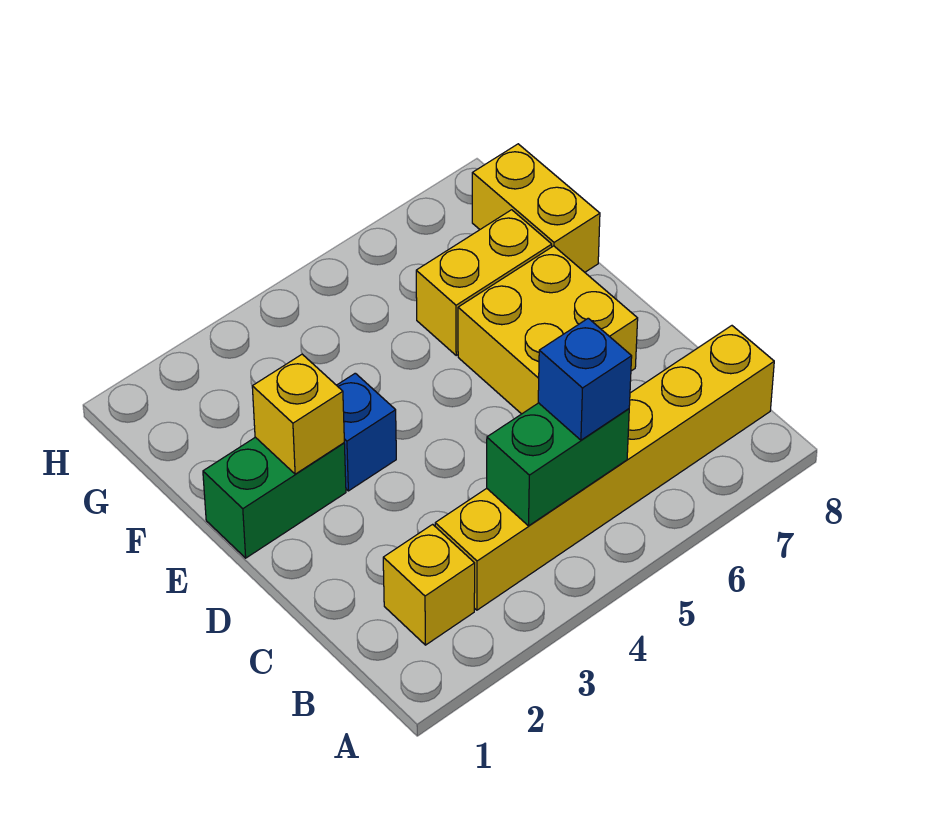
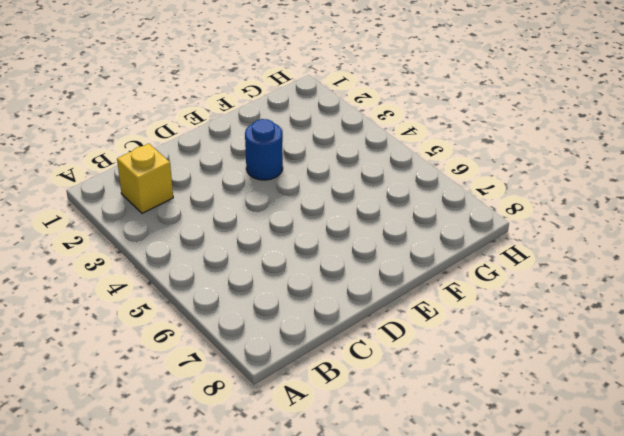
blue 1x1 round brick [245,119,283,180] -> blue 1x1 brick [337,373,396,491]
none -> yellow 1x6 brick [435,326,774,610]
none -> yellow 2x2 brick [458,246,638,414]

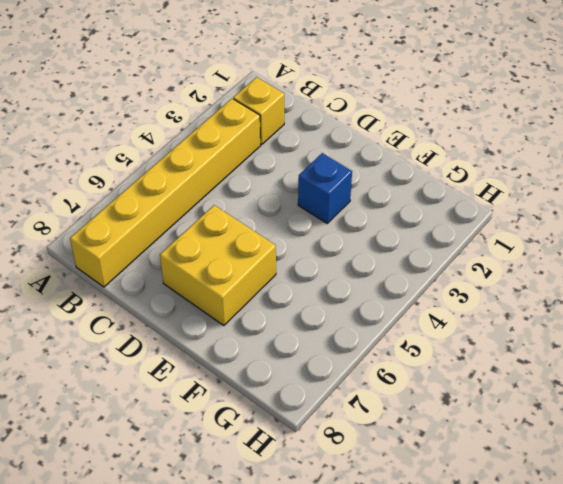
none -> green 1x2 brick [203,437,346,558]
none -> yellow 1x2 brick [416,210,552,355]

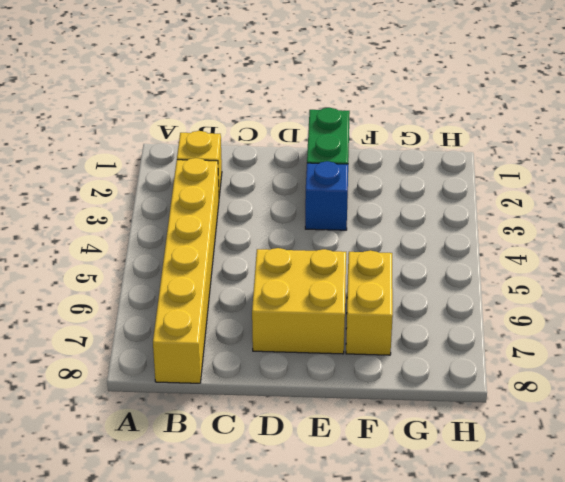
none -> yellow 1x2 brick [472,144,600,272]
none -> green 1x2 brick [487,403,629,526]

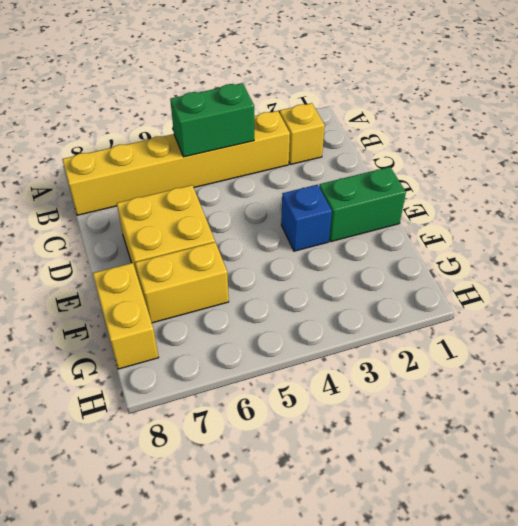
none -> yellow 1x1 brick [252,354,344,474]
none -> blue 1x1 brick [538,318,632,440]

